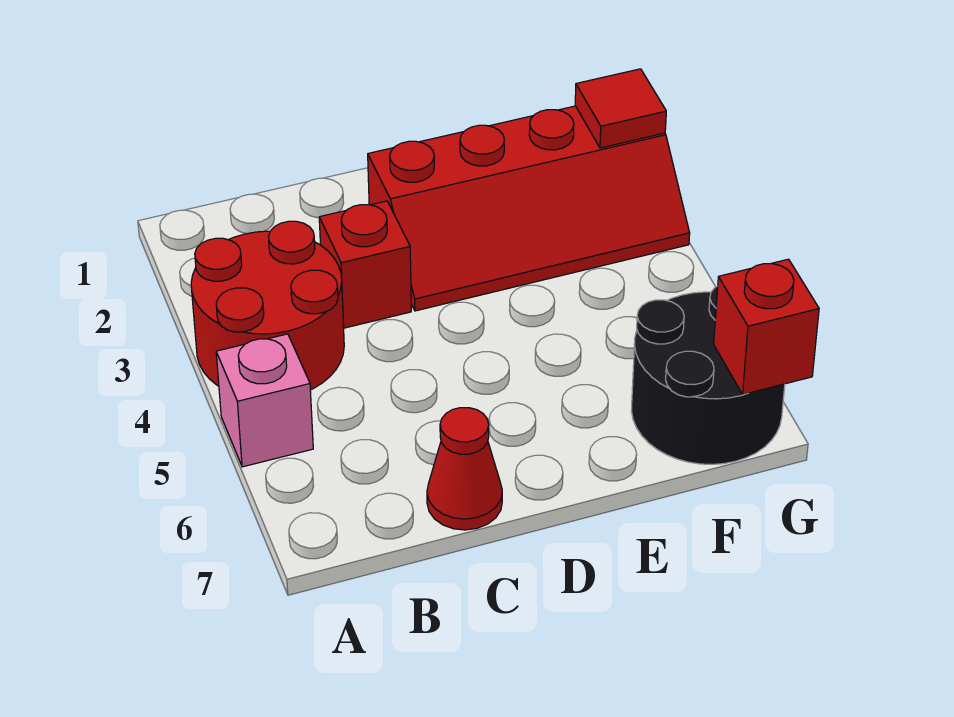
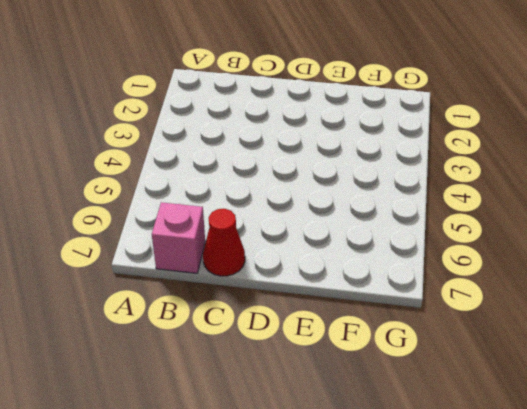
pink 1x1 brick [152,202,205,273] -> pink 1x1 brick moved to [216,334,313,467]
none -> red 2x2 round brick [191,221,344,390]
none -> red 1x1 brick [319,201,411,328]

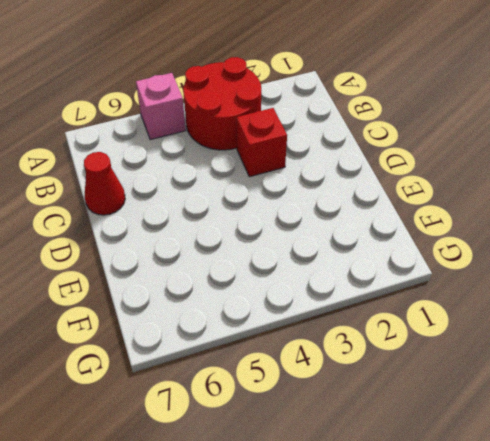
none -> red 2x4 slope [368,106,690,311]
none -> black 2x2 round brick [631,286,785,464]

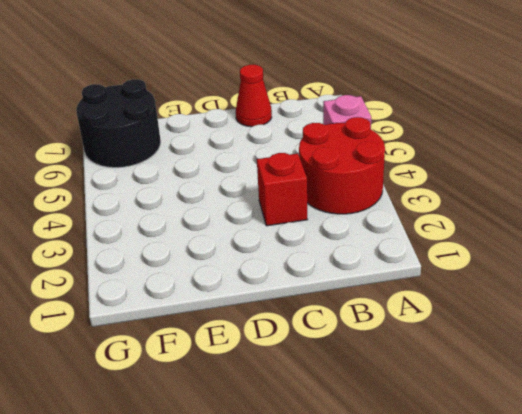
none -> red 2x4 slope [368,106,690,311]
none -> red 1x1 tile [575,69,666,148]

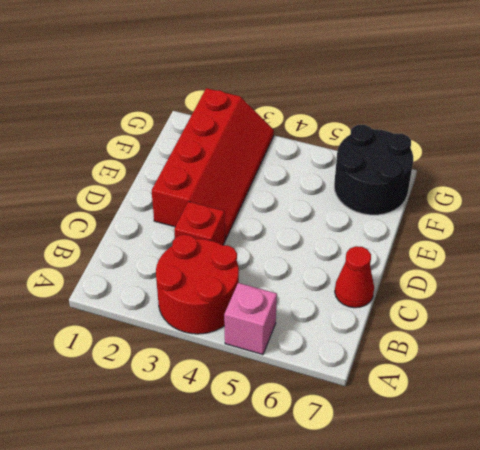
none -> red 1x1 tile [575,69,666,148]
none -> red 1x1 brick [714,259,819,394]

